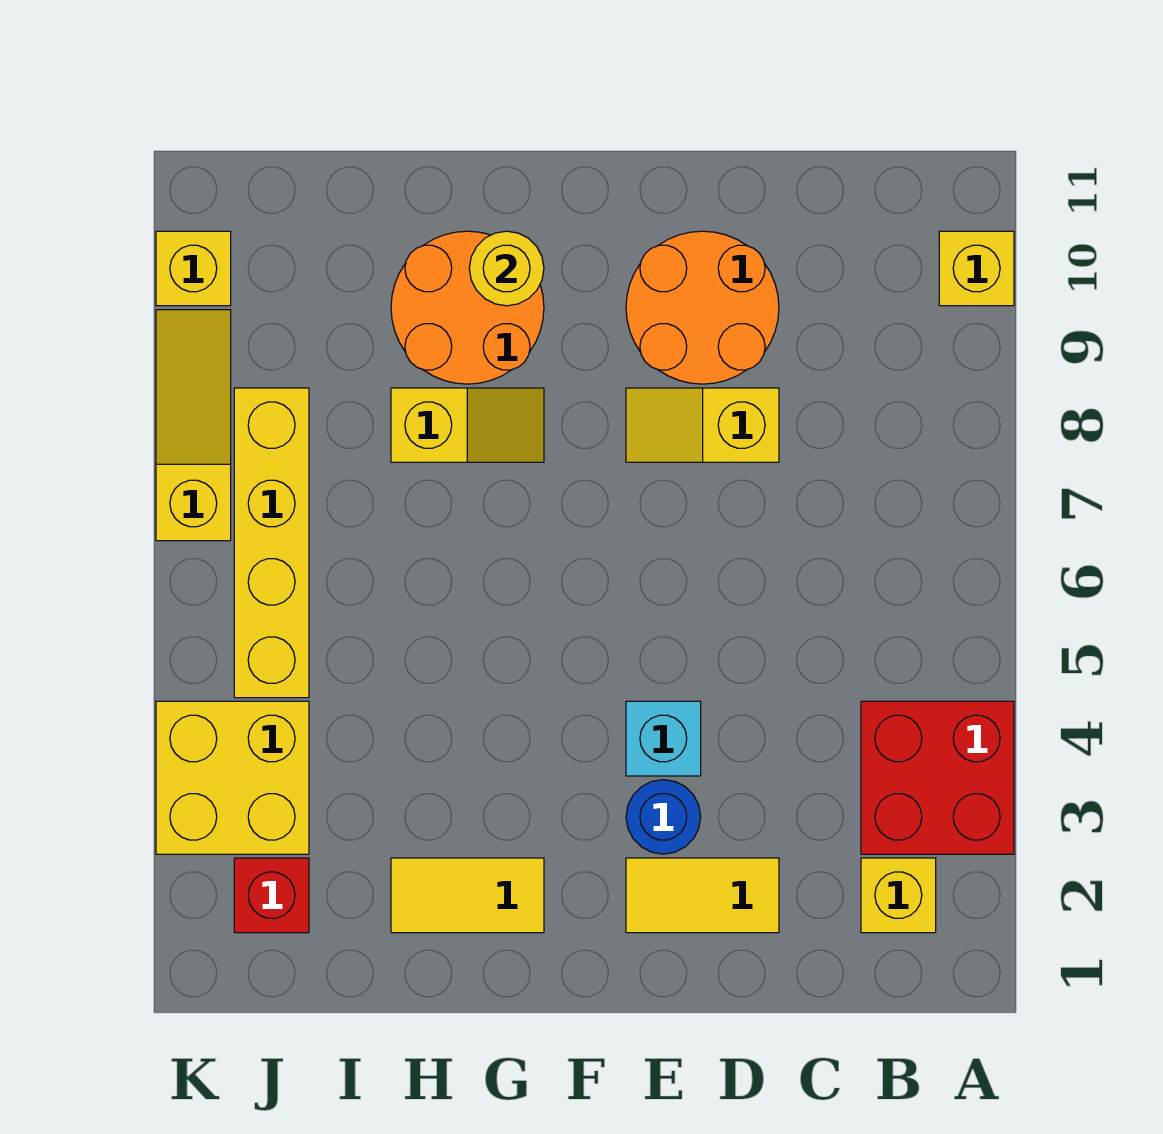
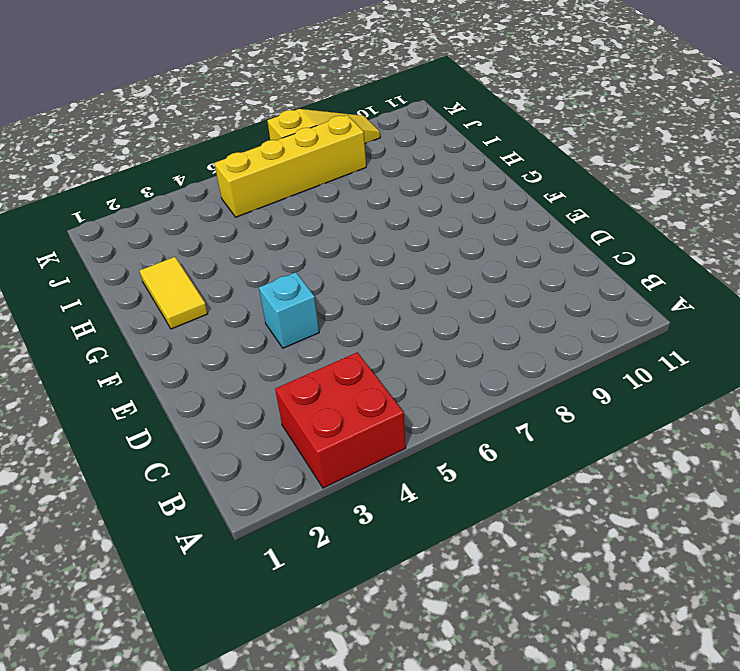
none -> yellow 1x1 brick [939,231,1014,306]
none -> yellow 1x1 brick [861,858,936,933]
none -> yellow 1x2 tile [626,858,779,933]

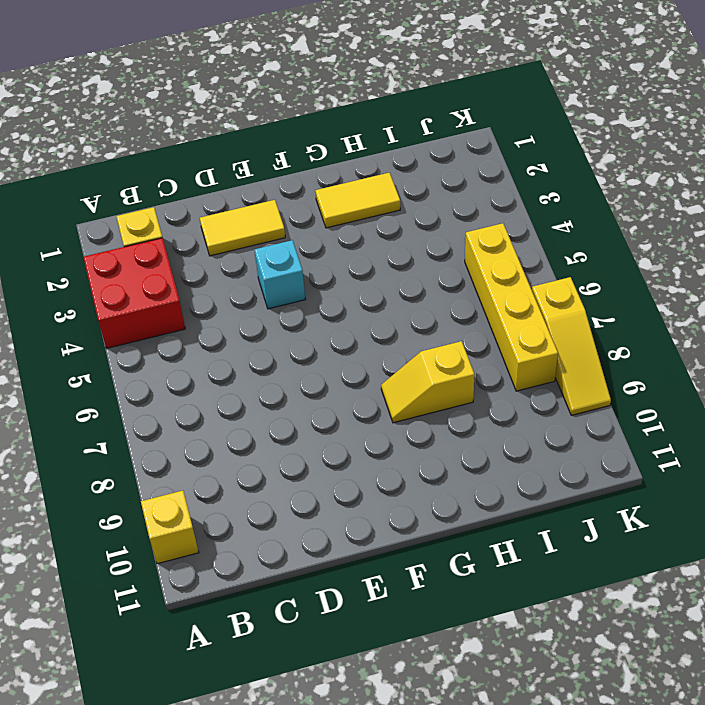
none -> yellow 1x2 slope [626,388,779,462]
none -> orange 2x2 round brick [626,231,779,384]
none -> blue 1x1 round brick [626,780,701,854]

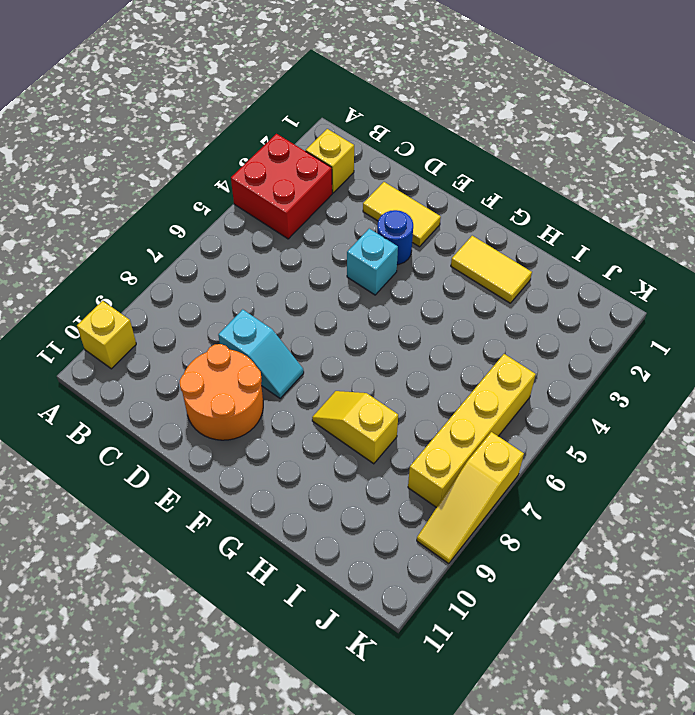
cyan 1x2 slope [218,309,304,398] -> yellow 1x2 slope [626,388,779,462]
none -> orange 2x2 round brick [391,231,544,384]
none -> red 1x1 brick [234,858,309,933]
none -> yellow 2x2 brick [156,701,309,854]

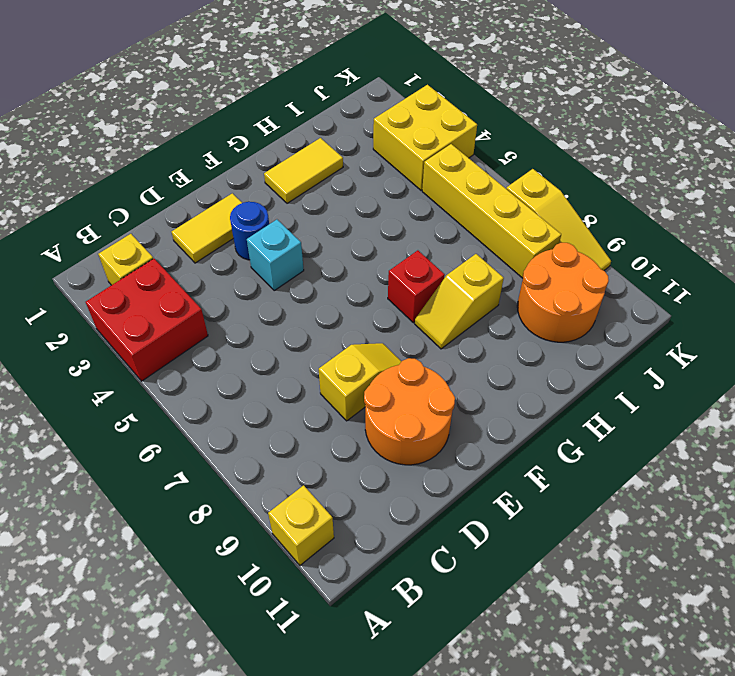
red 1x1 brick [388,250,445,323] -> red 1x1 brick moved to [234,858,309,933]
orange 2x2 round brick [517,243,609,342] -> orange 2x2 round brick moved to [391,231,544,384]
none -> yellow 1x1 brick [156,231,231,306]
none -> yellow 1x1 round brick [469,231,544,306]

